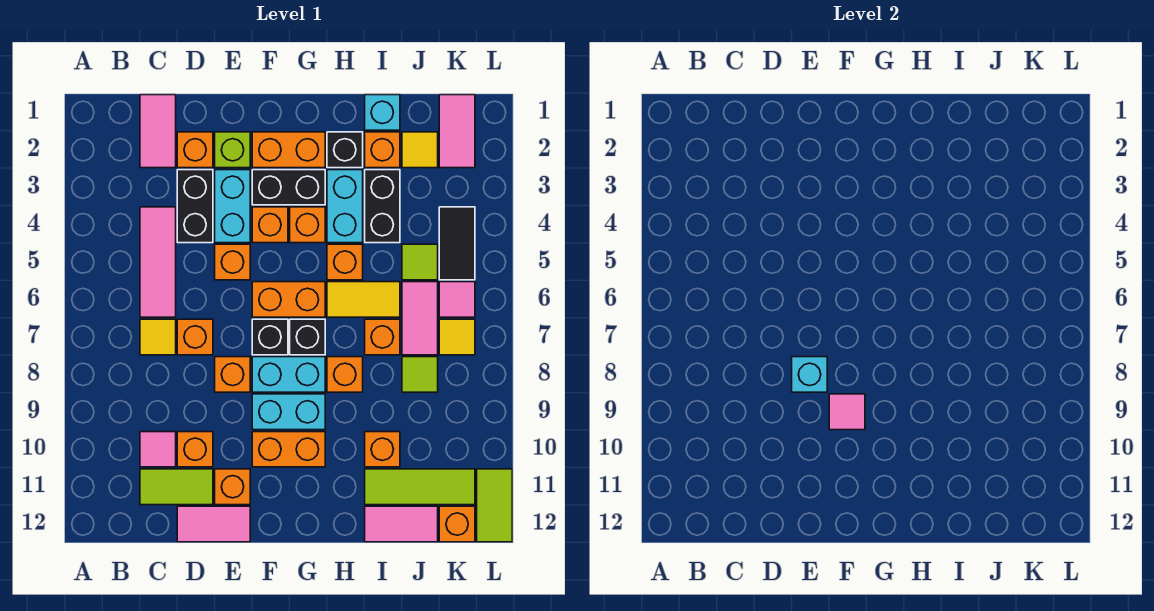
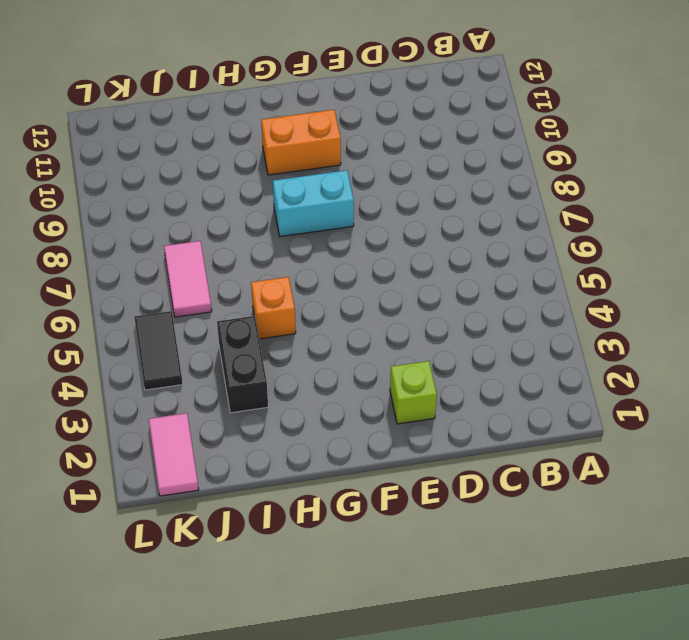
none -> pink 1x2 tile [140,95,176,168]
none -> pink 1x3 tile [140,207,176,317]
none -> yellow 1x1 tile [140,319,176,355]
none -> pink 1x1 tile [140,432,176,467]

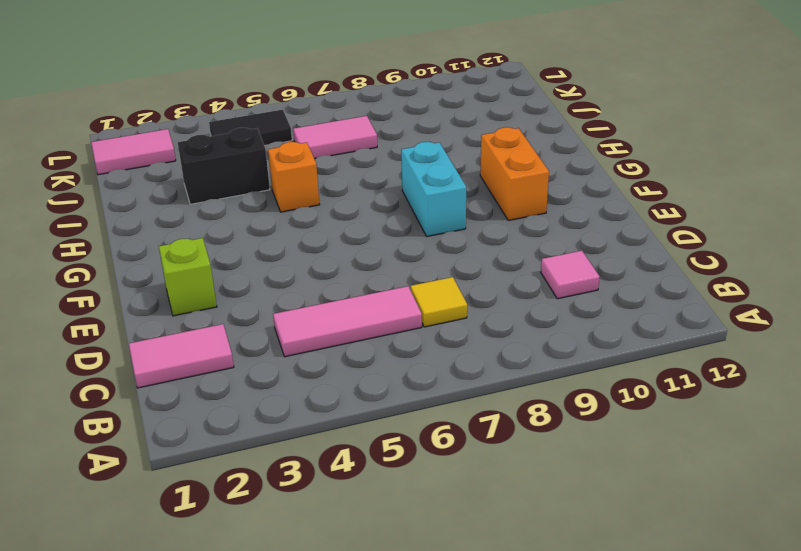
none -> lime 1x2 tile [140,469,213,505]
none -> orange 1x1 brick [177,132,213,168]
none -> black 1x2 brick [177,170,213,243]
none -> orange 1x1 brick [177,319,213,355]

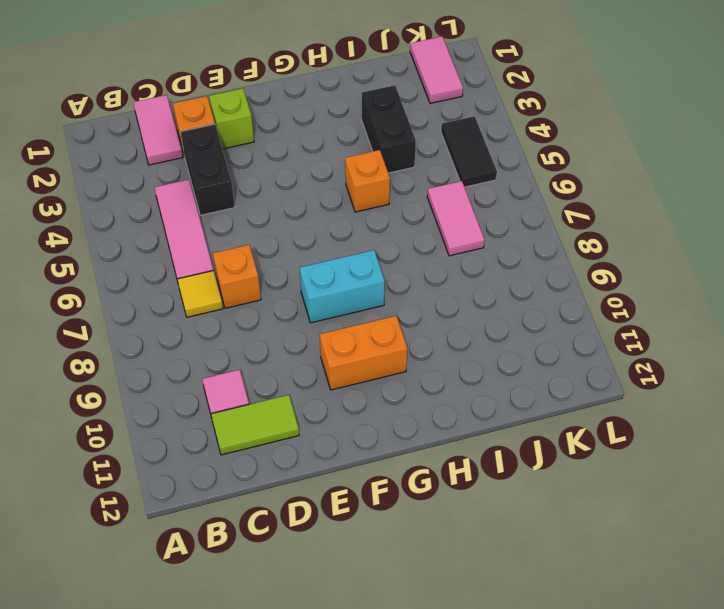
none -> orange 1x1 brick [177,432,213,467]
none -> pink 1x2 tile [177,506,250,542]
none -> cyan 1x2 brick [215,170,250,243]
none -> orange 1x1 brick [215,244,250,280]

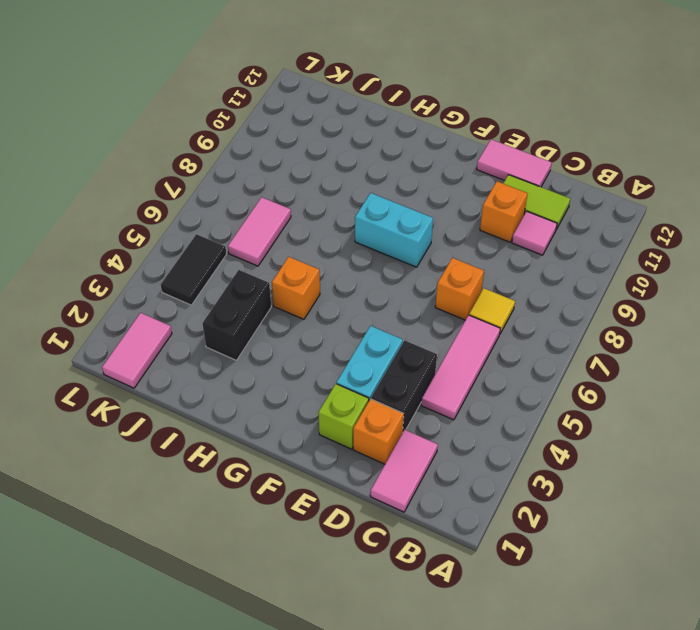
none -> orange 1x1 brick [215,244,250,280]
none -> orange 1x1 brick [215,357,250,392]
none -> orange 1x1 brick [215,469,250,505]
none -> orange 1x2 brick [252,132,325,168]

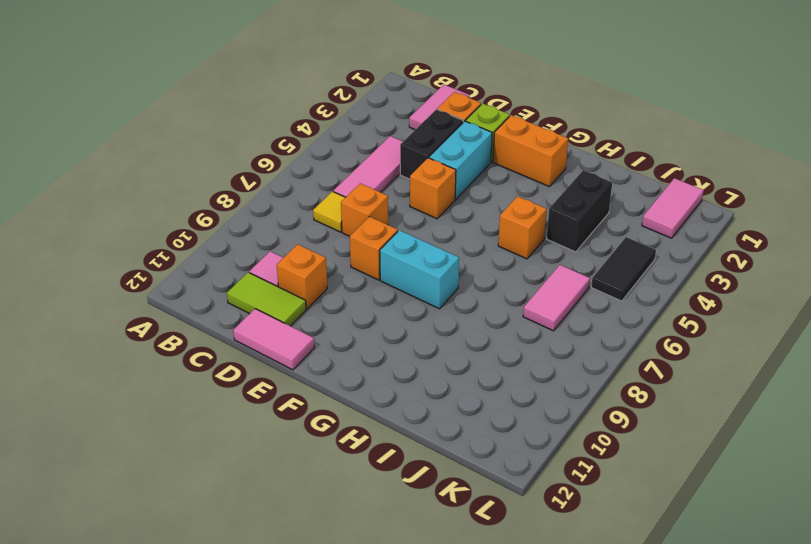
none -> orange 1x1 brick [215,469,250,505]
none -> black 1x2 brick [252,170,325,205]
none -> orange 1x1 brick [252,207,288,243]
none -> orange 1x2 brick [252,282,325,317]

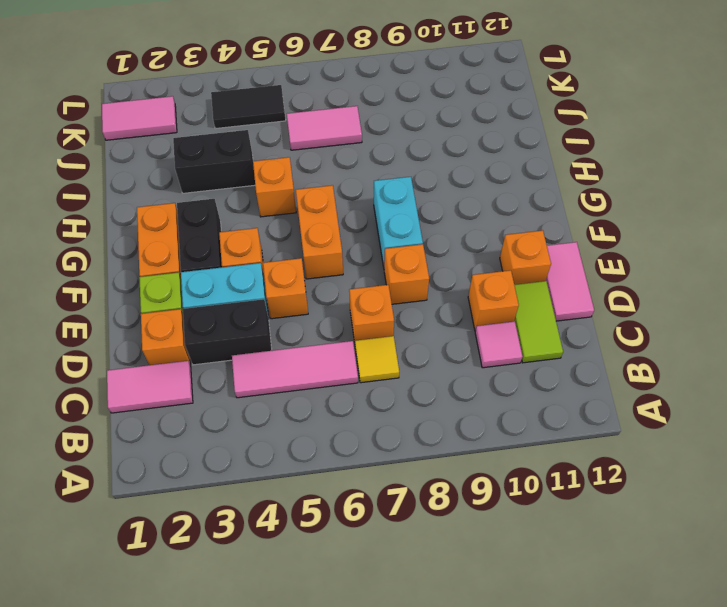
none -> black 1x1 brick [252,319,288,355]
none -> cyan 1x2 brick [252,394,325,430]
none -> orange 1x2 brick [252,432,325,467]
none -> orange 1x1 brick [290,207,325,243]

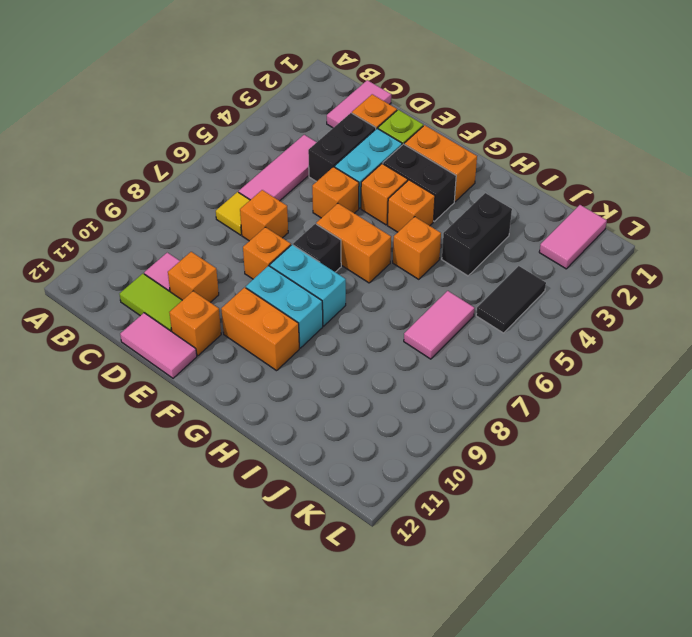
none -> black 1x1 brick [290,319,325,355]
none -> black 1x1 brick [327,132,363,168]
none -> cyan 1x2 brick [327,170,363,243]
none -> yellow 1x2 tile [327,282,400,317]

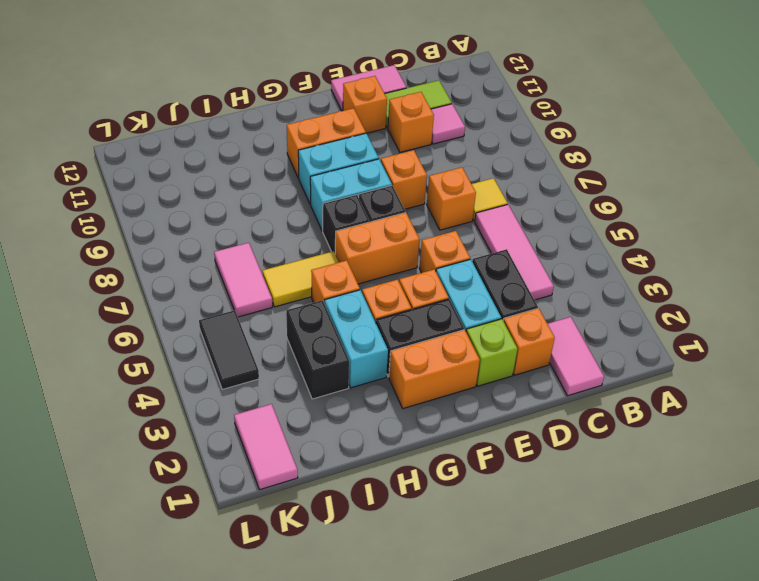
none -> black 1x1 brick [327,132,363,168]
none -> orange 1x1 brick [327,357,363,392]
none -> cyan 1x1 brick [365,95,400,130]
none -> orange 1x1 brick [365,132,400,168]

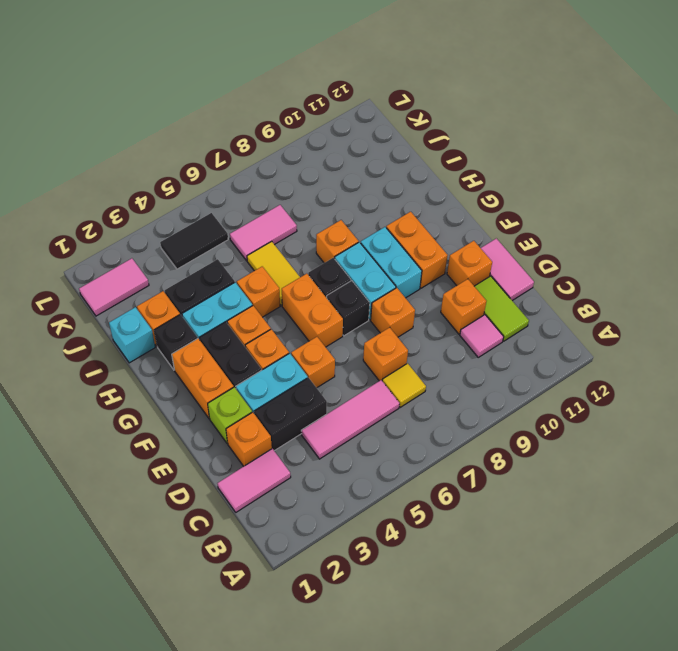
none -> orange 1x1 brick [365,319,400,355]
none -> orange 1x1 brick [365,432,400,467]
none -> lime 1x3 tile [365,469,475,505]
none -> pink 1x2 tile [365,506,438,542]

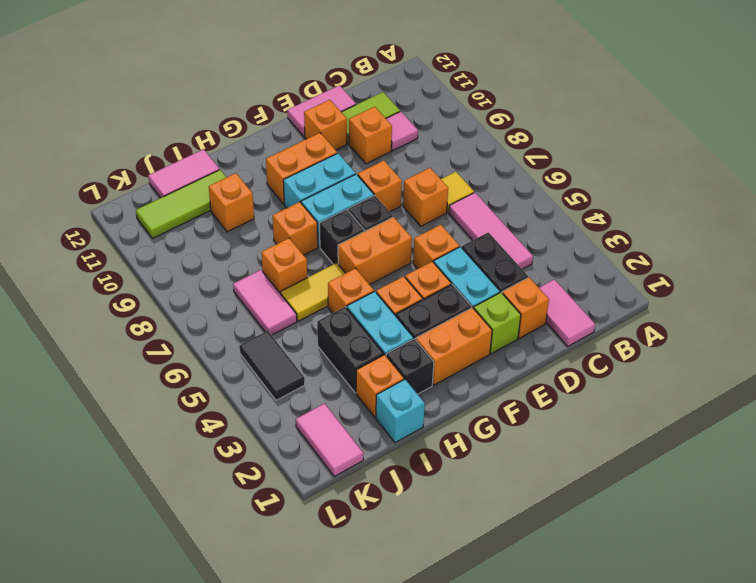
none -> yellow 1x1 tile [402,132,438,168]
none -> lime 1x1 tile [402,244,438,280]
none -> lime 1x1 tile [402,357,438,392]
none -> pink 1x1 tile [439,282,475,317]

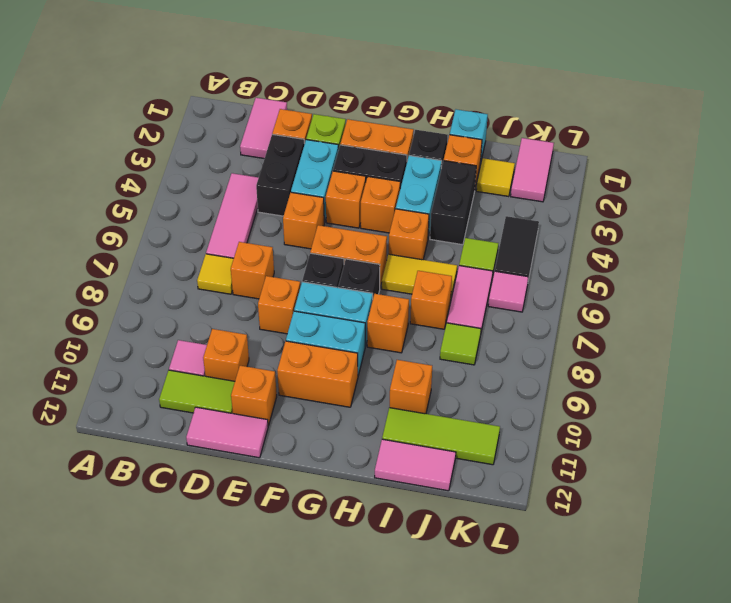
none -> yellow 1x1 tile [439,319,475,355]
none -> orange 1x1 brick [439,506,475,542]
none -> lime 1x2 tile [477,469,512,542]
none -> cyan 1x1 brick [792,357,827,392]

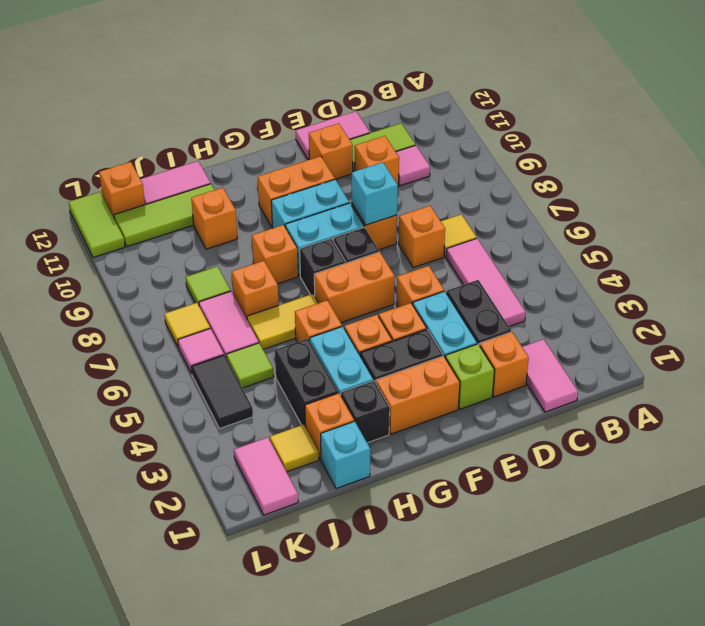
none -> pink 1x1 tile [829,394,865,430]

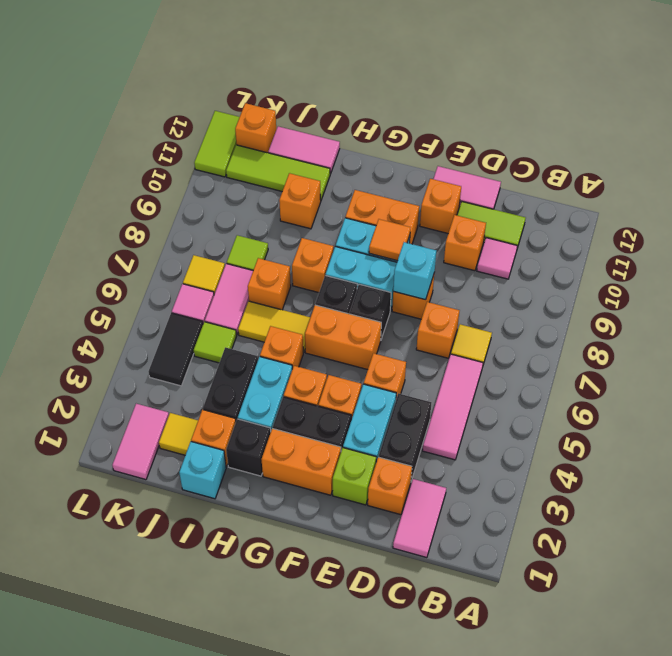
orange 1x1 tile [369,219,411,261] -> pink 1x1 tile [829,394,865,430]

